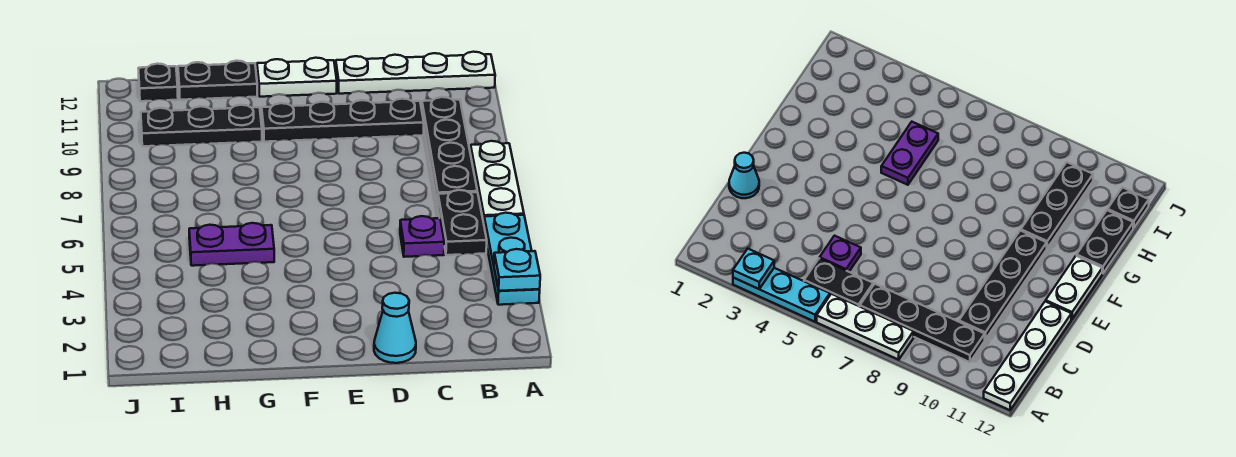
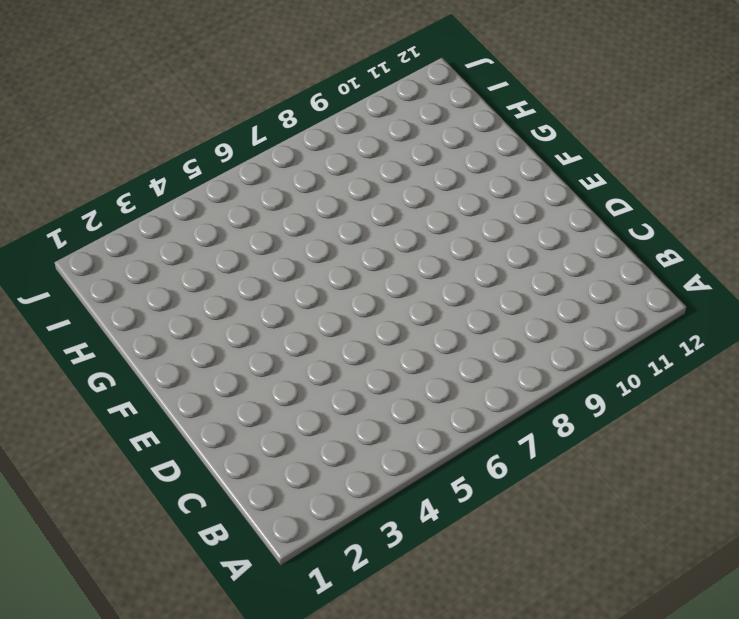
none -> cyan 1x3 plate [484,213,540,305]
none -> white 1x3 plate [470,141,524,222]
none -> white 1x4 plate [336,52,495,94]

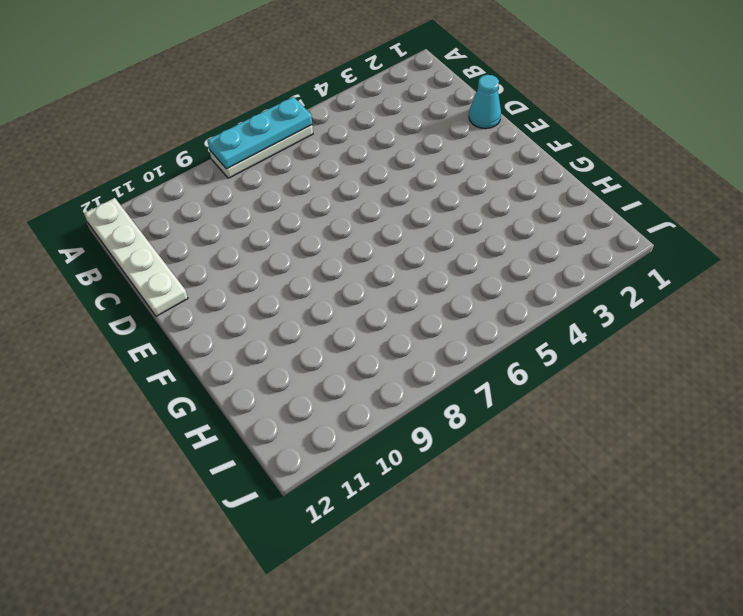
cyan 1x3 plate [207,97,312,169] -> cyan 1x3 plate moved to [484,213,540,305]
none -> black 1x2 plate [438,190,487,255]
none -> black 1x4 plate [422,97,477,205]
none -> purple 1x1 plate [400,216,444,257]

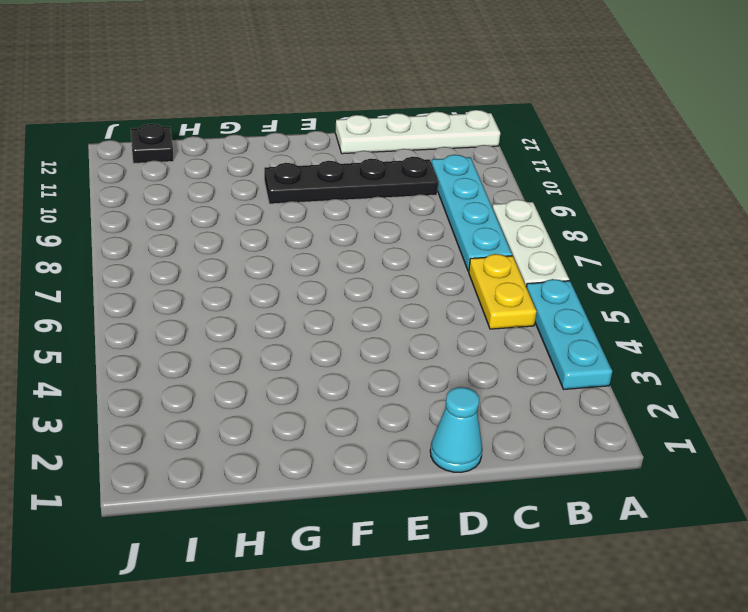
yellow 1x2 plate [469,254,537,329] -> black 1x2 plate [438,190,487,255]
cyan 1x4 plate [432,155,512,271] -> black 1x4 plate [422,97,477,205]
none -> purple 1x1 plate [400,216,444,257]
none -> white 1x2 plate [257,58,337,97]
none -> purple 1x2 plate [189,223,274,266]

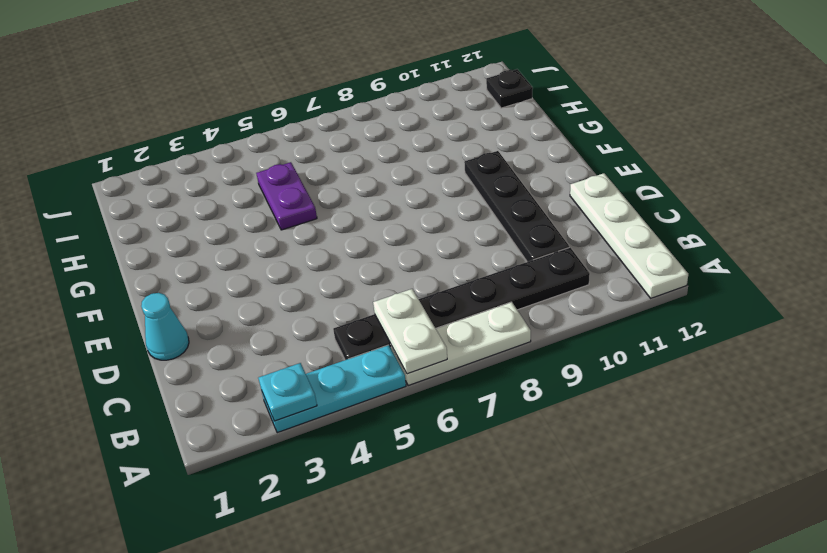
white 1x2 plate [373,289,447,374] -> white 1x2 plate moved to [257,58,337,97]
none -> purple 1x1 plate [400,216,444,257]
none -> black 1x3 plate [141,105,262,146]
none -> black 1x2 plate [178,61,257,100]

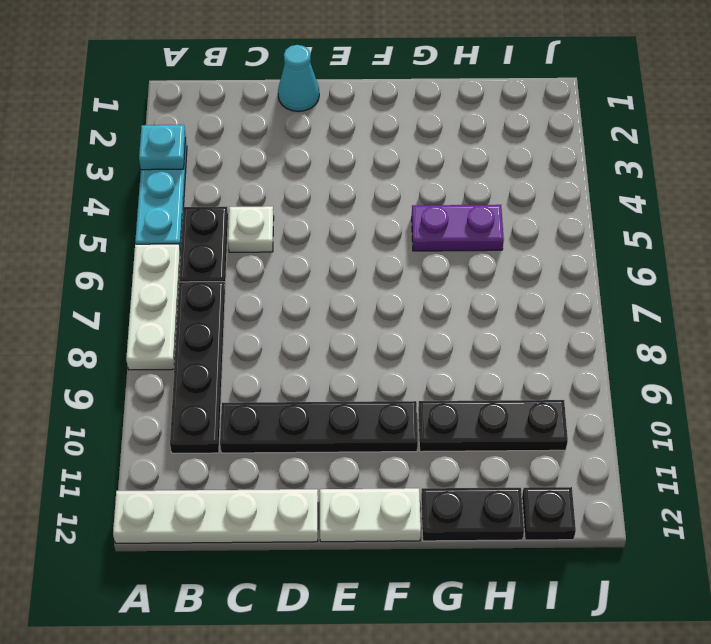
white 1x1 plate [228,206,274,252] -> purple 1x1 plate [400,216,444,257]

